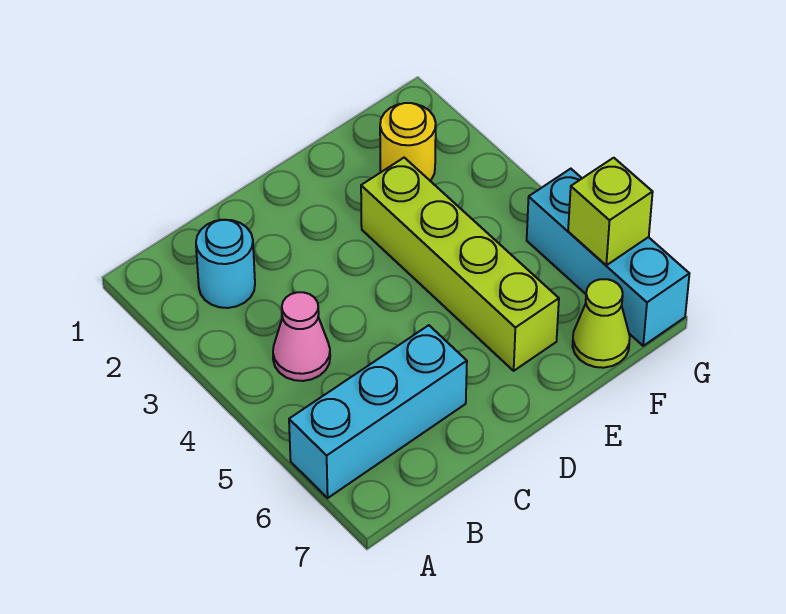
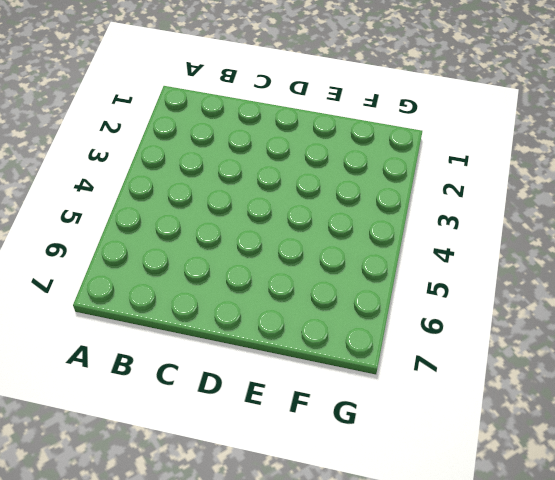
none -> cyan 1x3 brick [289,325,467,498]
none -> cyan 1x1 round brick [196,220,255,308]

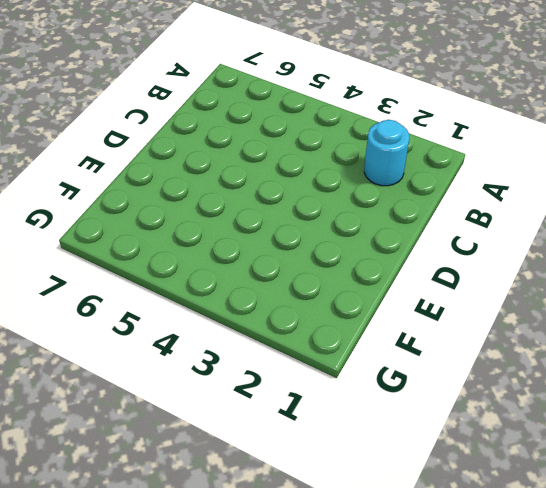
none -> cyan 1x3 brick [289,325,467,498]
none -> pink 1x1 cone [273,292,330,381]

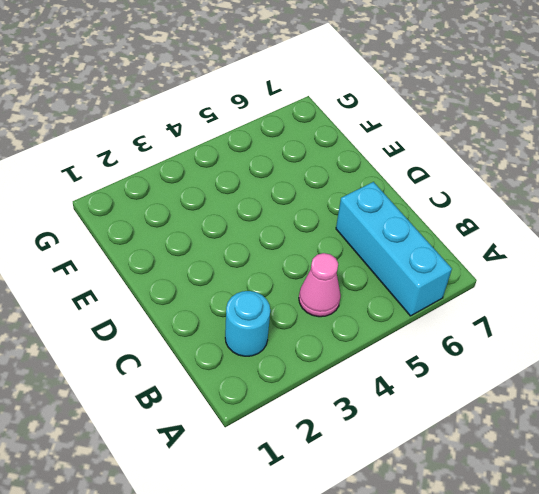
none -> lime 1x4 brick [361,158,559,371]
none -> yellow 1x1 round brick [380,103,436,181]

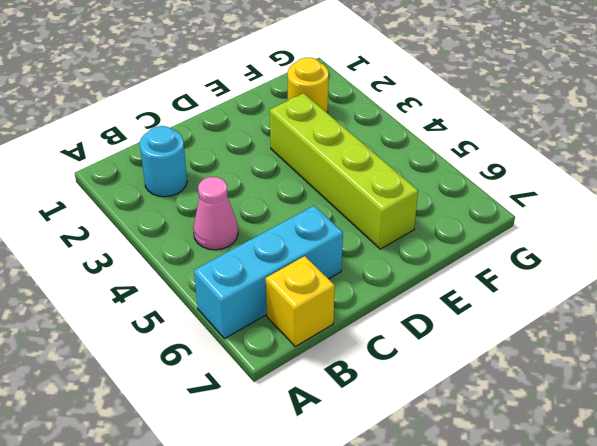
yellow 1x1 brick [266,256,335,346] -> none
none -> lime 1x1 cone [572,279,630,368]
none -> cyan 1x3 brick [527,169,689,346]

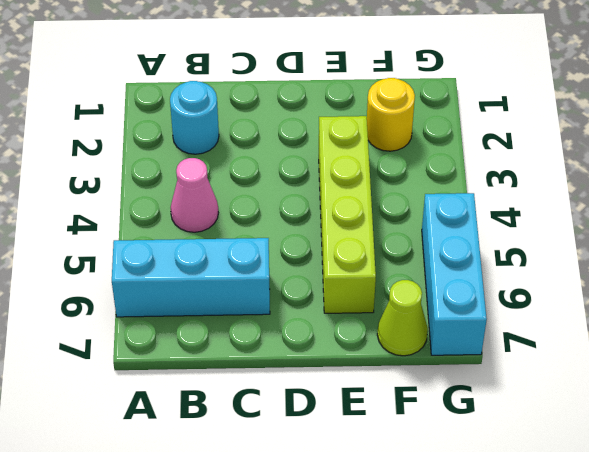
none -> lime 1x1 brick [568,158,653,265]

